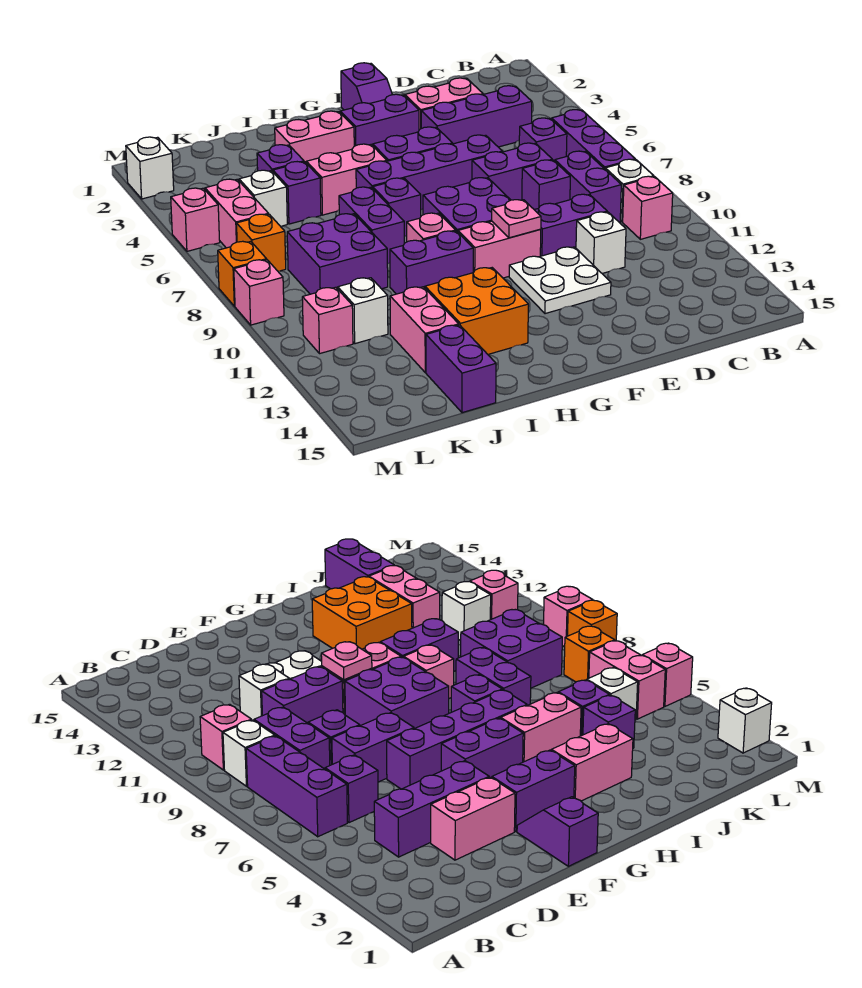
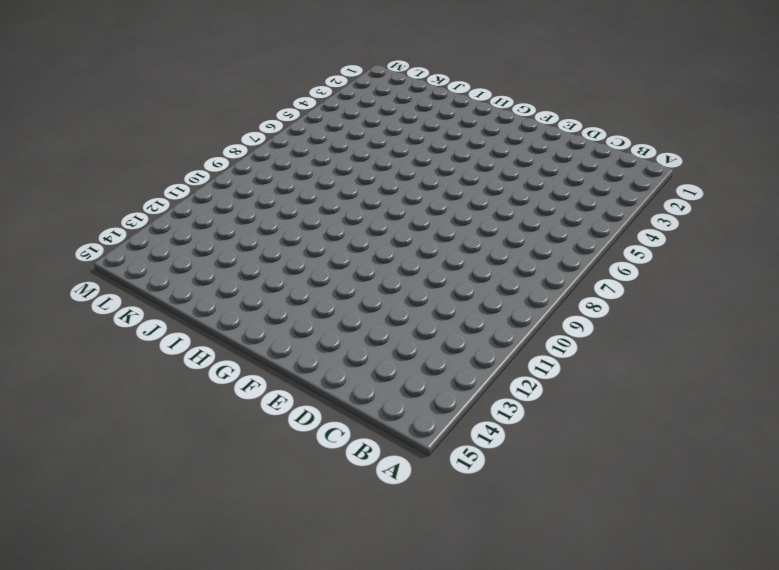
none -> purple 1x3 brick [552,110,635,169]
none -> white 1x1 brick [605,159,654,222]
none -> pink 1x1 brick [623,176,673,239]
none -> purple 1x3 brick [421,86,532,147]

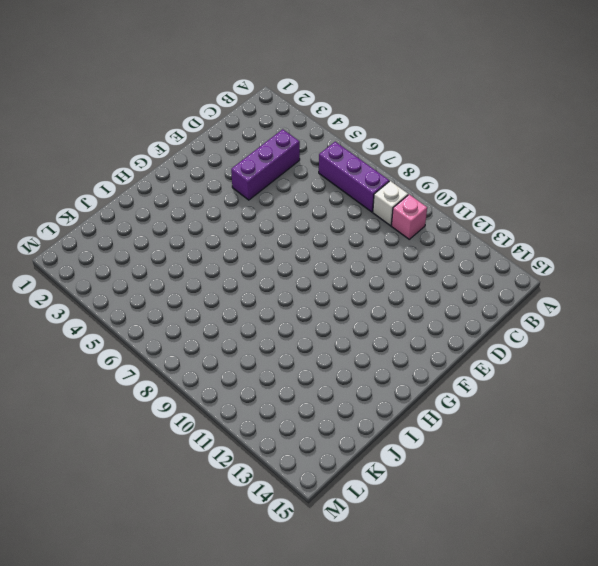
none -> purple 1x1 brick [519,118,567,161]
none -> purple 1x2 brick [555,151,621,223]
none -> pink 1x2 brick [405,78,483,130]
none -> purple 1x2 brick [472,143,552,200]

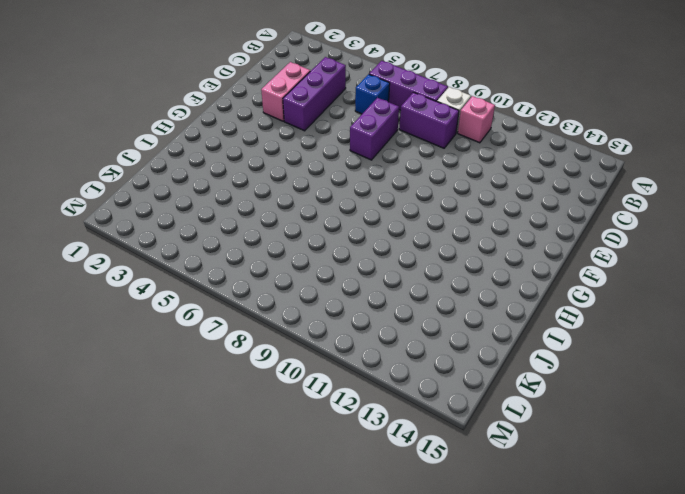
blue 1x1 brick [355,74,390,114] -> purple 1x1 brick [519,118,567,161]
none -> purple 1x1 brick [522,160,570,210]
none -> purple 1x2 brick [535,194,607,256]
none -> white 1x1 brick [576,212,626,273]
none -> purple 1x4 brick [356,135,502,210]

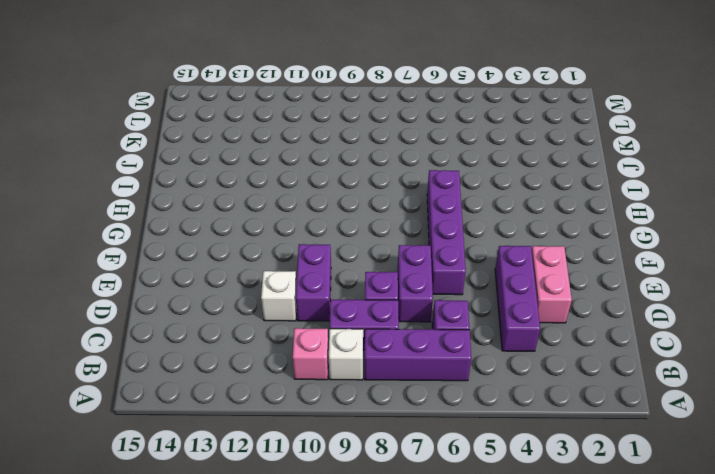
none -> white 2x2 plate [509,247,611,314]
none -> purple 1x2 slope [341,63,392,110]
none -> purple 1x2 brick [340,94,419,146]
none -> purple 1x2 brick [373,127,453,161]

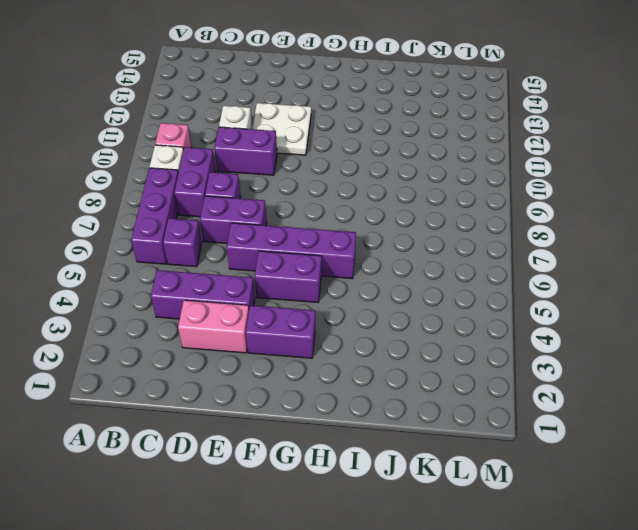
none -> purple 1x2 slope [341,63,392,110]
none -> purple 2x2 brick [423,178,510,232]
none -> pink 1x2 brick [458,221,541,278]
none -> pink 1x2 brick [275,111,354,162]

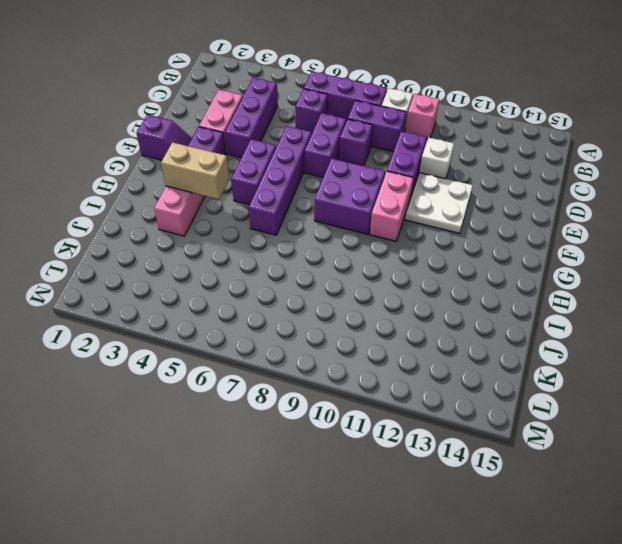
tan 1x2 brick [161,142,229,199] -> none
none -> pink 1x2 brick [306,144,387,215]
none -> purple 1x1 brick [373,178,421,237]
none -> pink 1x1 brick [407,213,456,242]
none -> purple 1x2 brick [390,231,473,294]

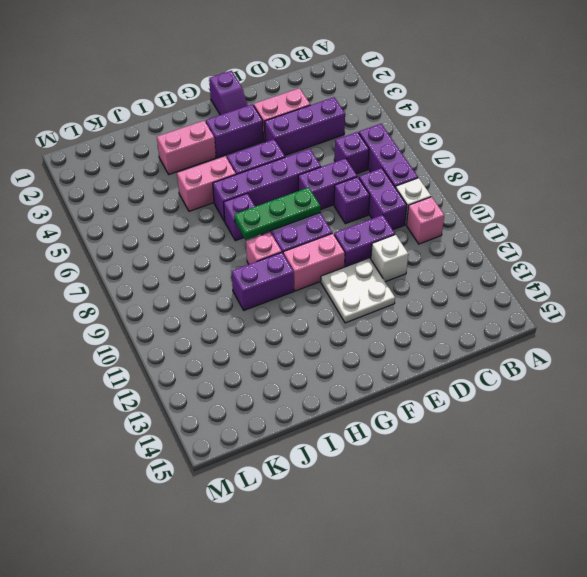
green 1x3 plate [234,187,320,240] -> none
none -> orange 2x2 brick [425,268,528,354]
none -> purple 1x2 brick [339,187,404,264]
none -> purple 1x1 brick [257,145,304,172]
none -> purple 1x1 brick [273,162,321,224]

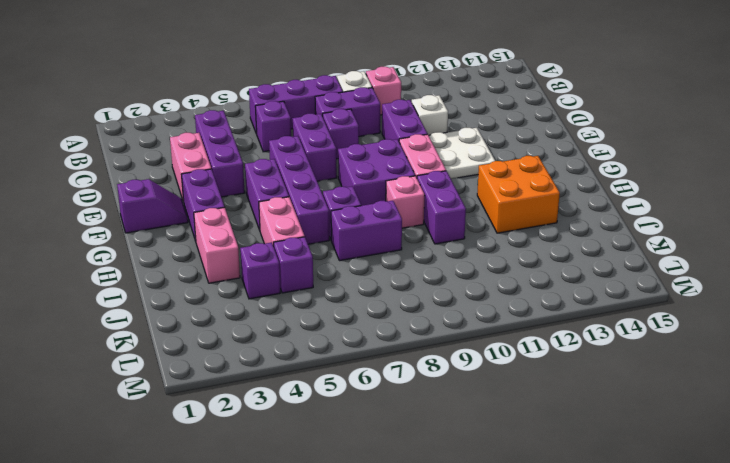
none -> purple 2x2 brick [287,214,388,294]
none -> pink 1x2 brick [390,287,459,373]
none -> purple 1x2 brick [426,325,496,413]
none -> white 1x1 brick [239,170,287,226]

